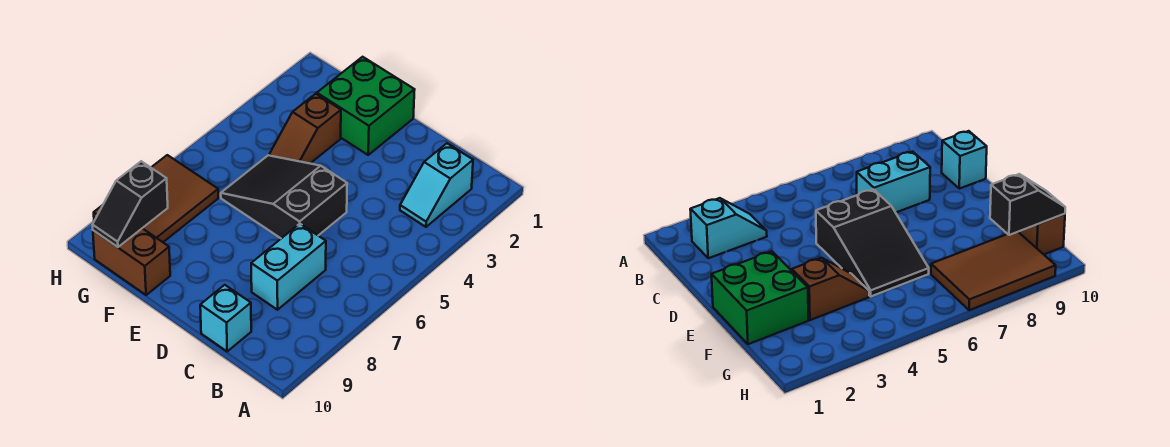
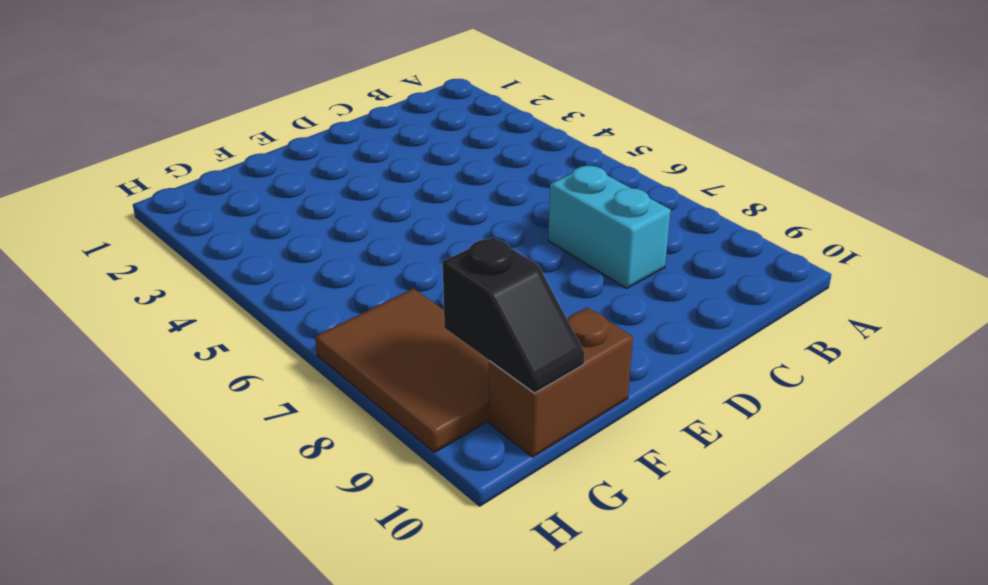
none -> cyan 1x2 slope [400,143,473,227]
none -> cyan 1x1 brick [200,285,251,351]

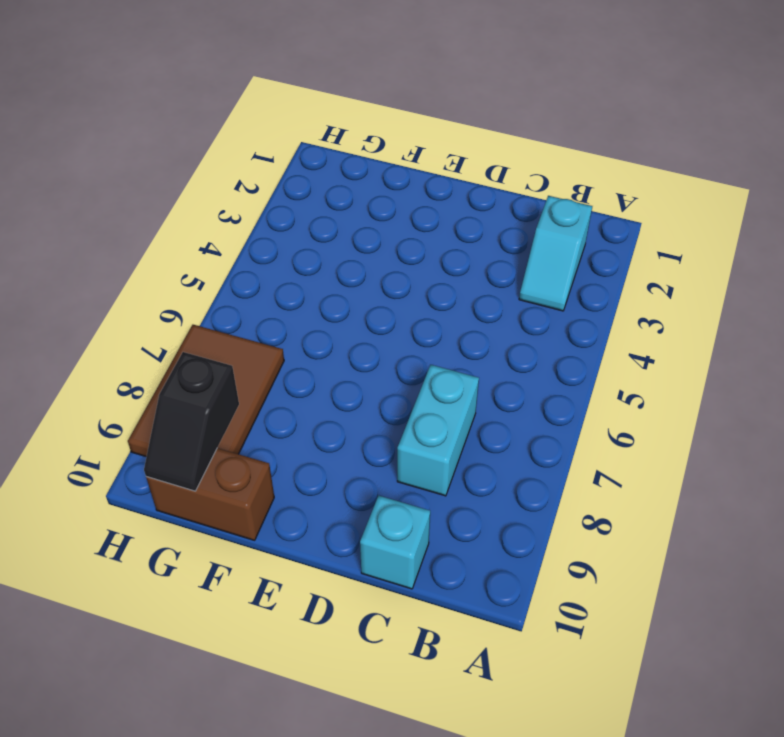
none -> black 2x3 slope [221,155,347,238]
none -> green 2x2 brick [317,57,415,155]

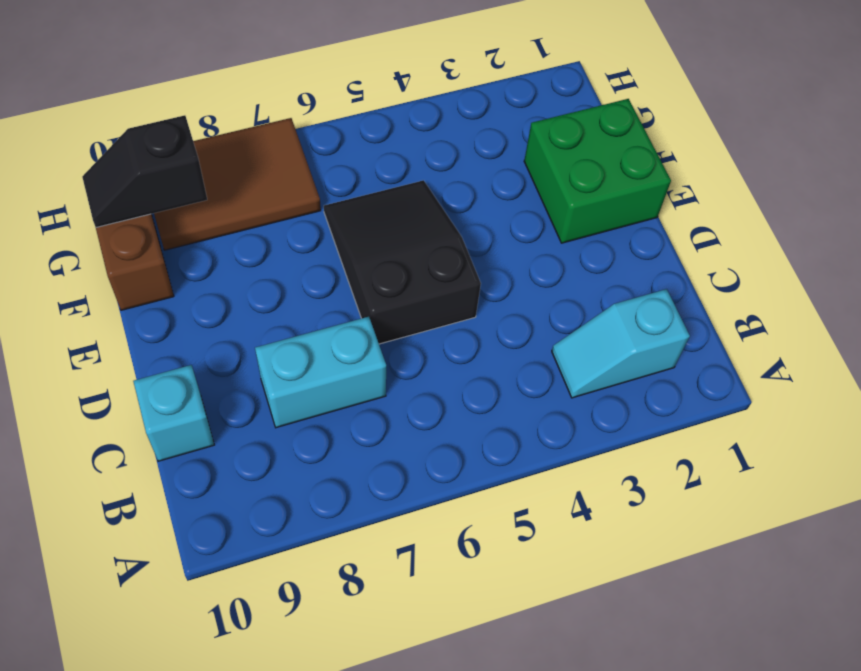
none -> brown 1x2 slope [269,94,341,163]

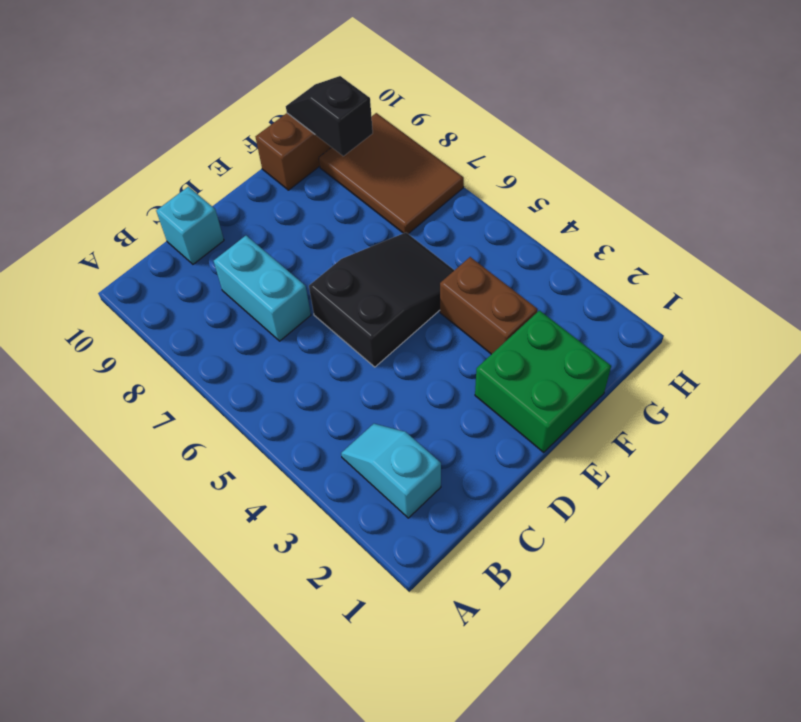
brown 1x2 brick [440,257,538,354] -> brown 1x2 slope [269,94,341,163]

